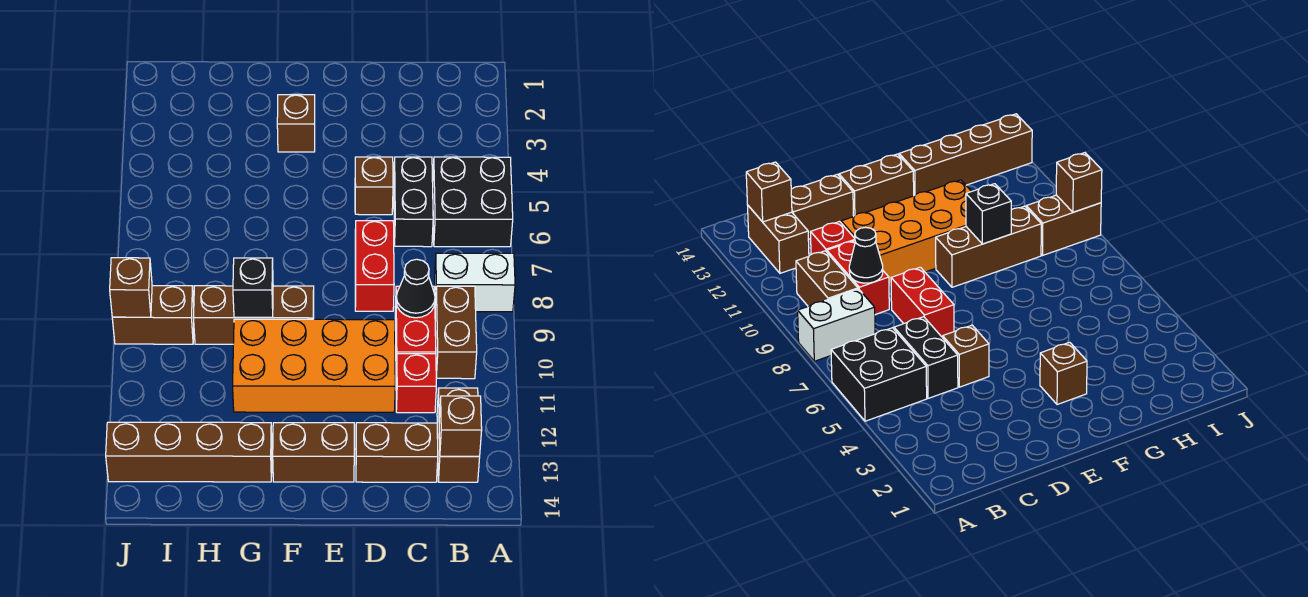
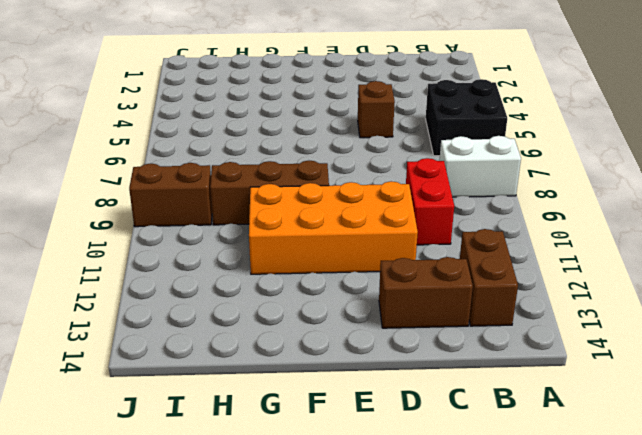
none -> brown 1x2 brick [435,286,477,379]
none -> black 1x2 brick [394,157,433,247]
none -> red 1x1 brick [396,354,436,413]

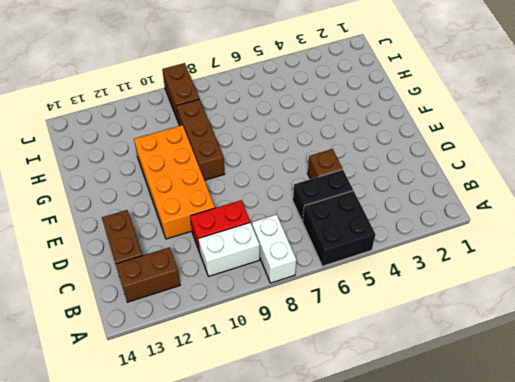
white 1x2 brick [199,223,260,276] -> brown 1x2 brick [435,286,477,379]
none -> red 1x1 brick [396,354,436,413]
none -> red 1x2 brick [355,221,394,311]
none -> brown 1x2 brick [273,423,354,482]

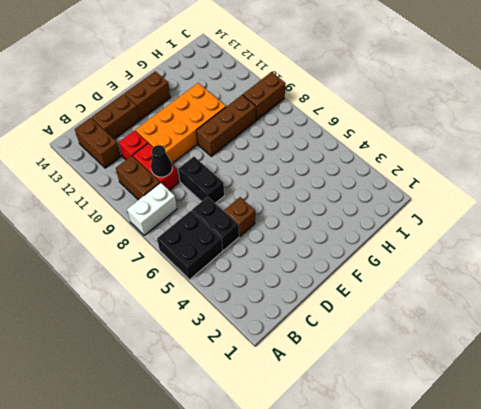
black 1x2 brick [178,157,224,203] -> red 1x2 brick [355,221,394,311]
none -> brown 1x1 brick [277,95,315,152]
none -> brown 1x4 brick [106,422,272,482]
none -> brown 1x1 brick [439,396,482,456]

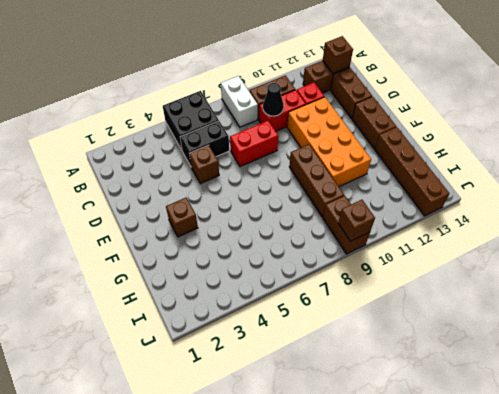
none -> black 1x1 brick [233,258,273,317]

